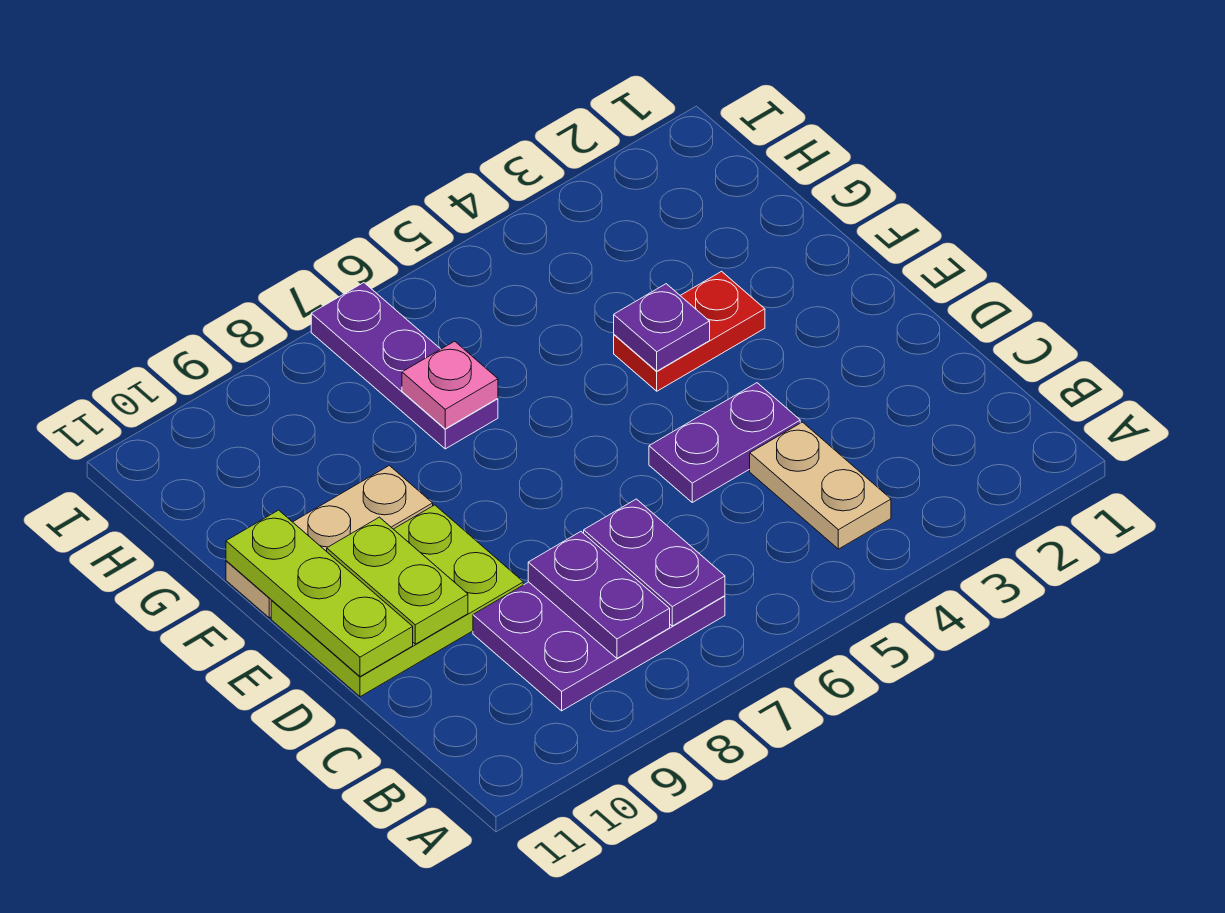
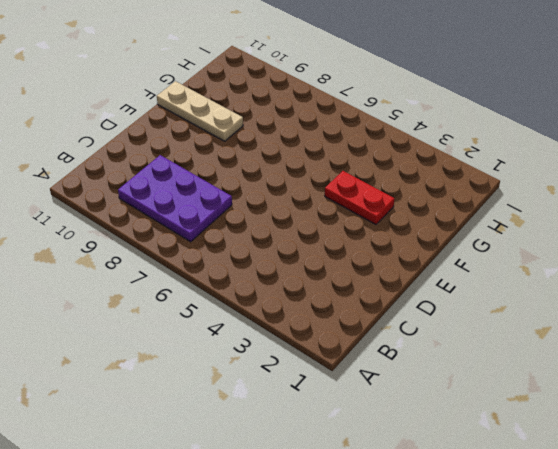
none -> tan 1x2 plate [750,422,891,549]
none -> purple 1x2 plate [649,383,800,502]
none -> lime 2x3 plate [271,505,523,697]

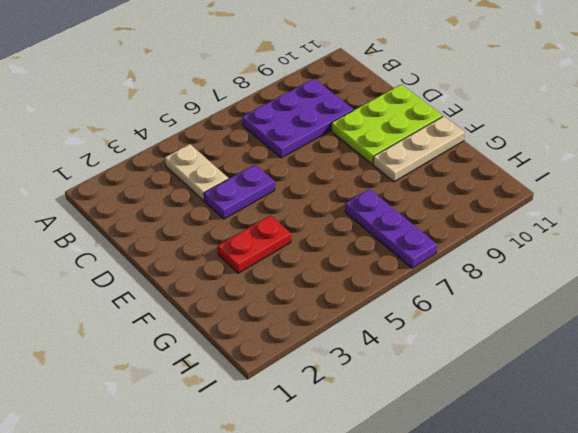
none -> purple 1x2 plate [584,499,725,626]
none -> purple 1x2 plate [528,532,670,658]
none -> lime 1x2 plate [327,517,468,644]

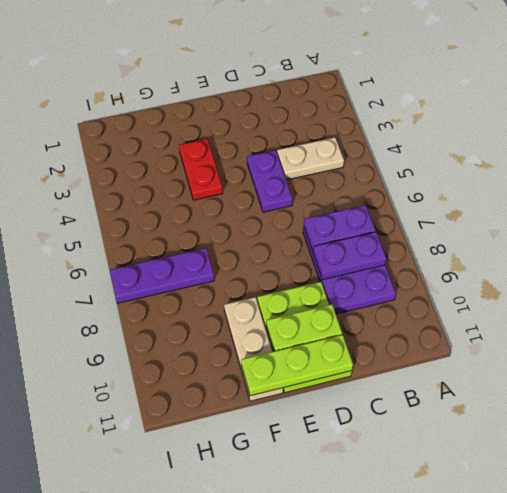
none -> purple 1x1 plate [614,284,710,371]
none -> pink 1x1 plate [402,341,498,429]

